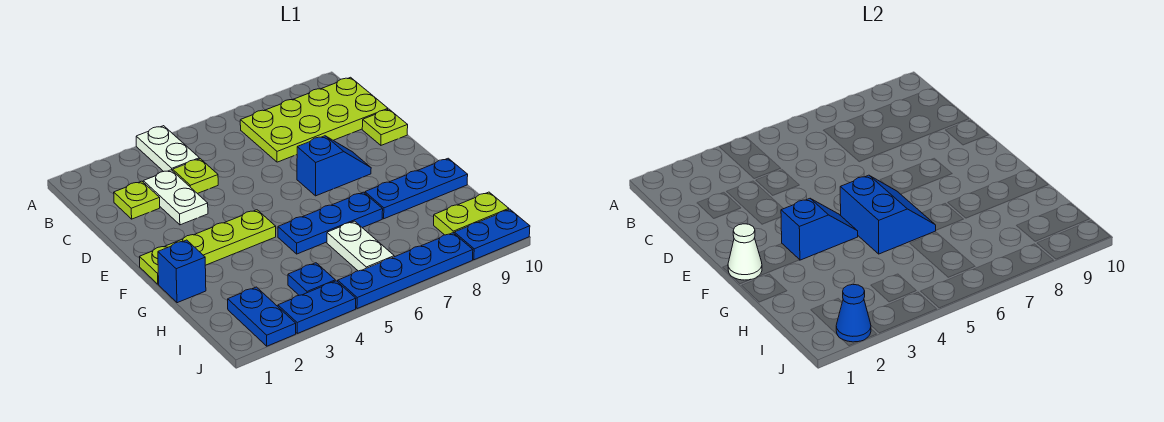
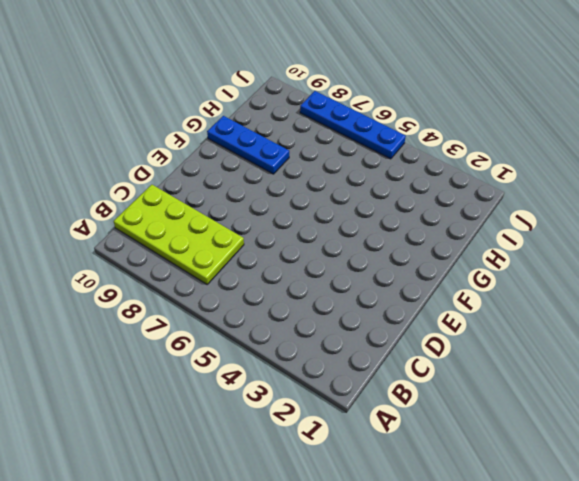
none -> white 1x2 plate [136,126,199,172]
none -> lime 1x1 plate [114,181,160,219]
none -> white 1x2 plate [143,170,208,225]

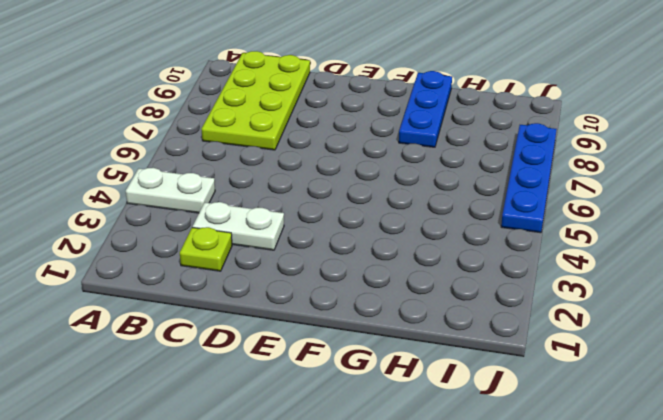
none -> lime 1x1 plate [173,159,218,194]
none -> lime 1x1 plate [362,109,408,145]
none -> blue 1x2 slope [297,136,371,196]

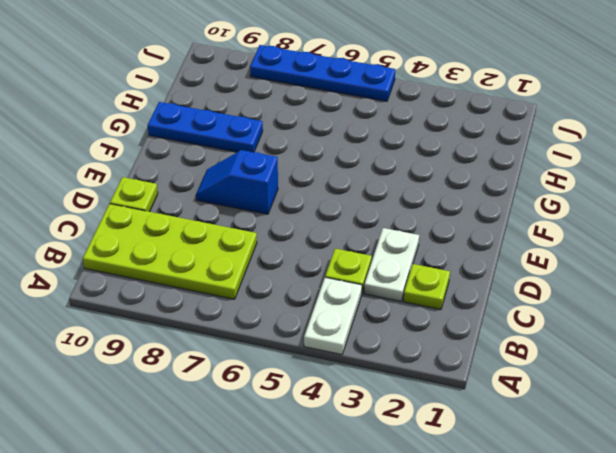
none -> lime 1x4 plate [140,210,276,284]
none -> blue 1x1 brick [158,240,206,303]
none -> blue 1x3 plate [278,192,383,254]

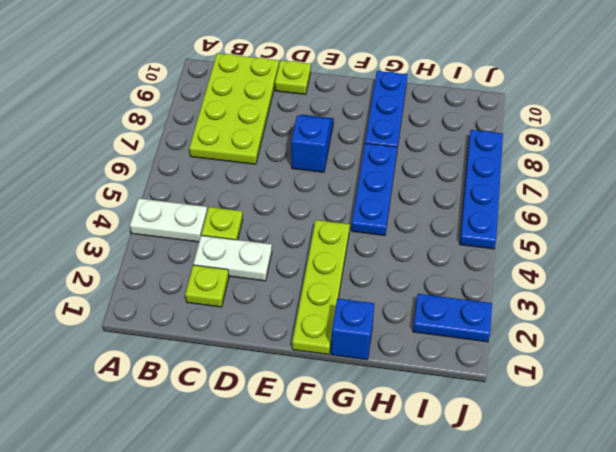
none -> white 1x2 plate [327,221,394,271]
none -> blue 1x1 plate [288,263,335,295]
none -> lime 1x2 plate [434,192,509,235]

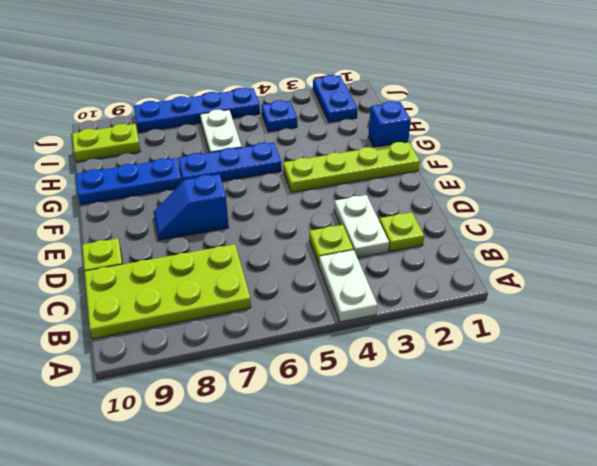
none -> blue 1x2 plate [278,281,356,333]
none -> blue 1x2 plate [454,209,530,260]
none -> white 1x1 cone [728,224,762,280]

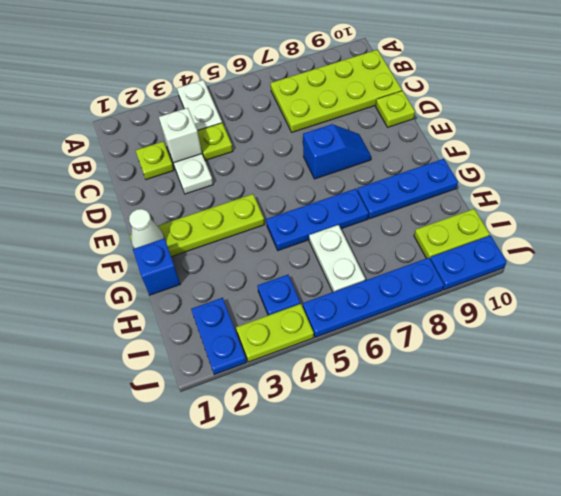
white 1x1 brick [159,108,202,163] -> none
lime 1x2 plate [236,304,314,362] -> blue 1x2 plate [278,281,356,333]
none -> blue 1x2 slope [781,199,858,260]
none -> blue 2x2 slope [840,175,936,254]
none -> blue 1x1 cone [836,284,871,342]

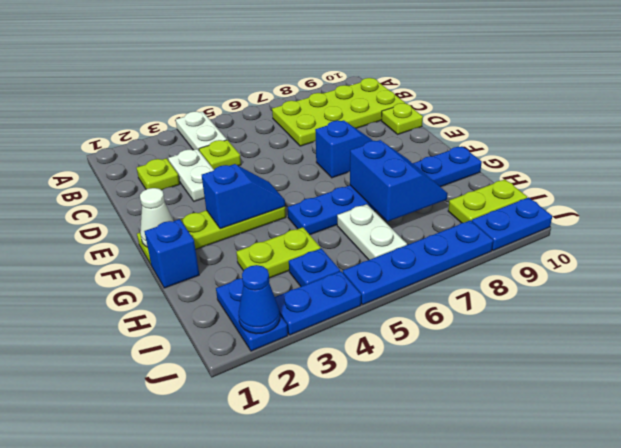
blue 2x2 slope [350,140,448,222] -> blue 2x2 slope moved to [840,175,936,254]
lime 1x2 plate [236,227,321,278] -> none

